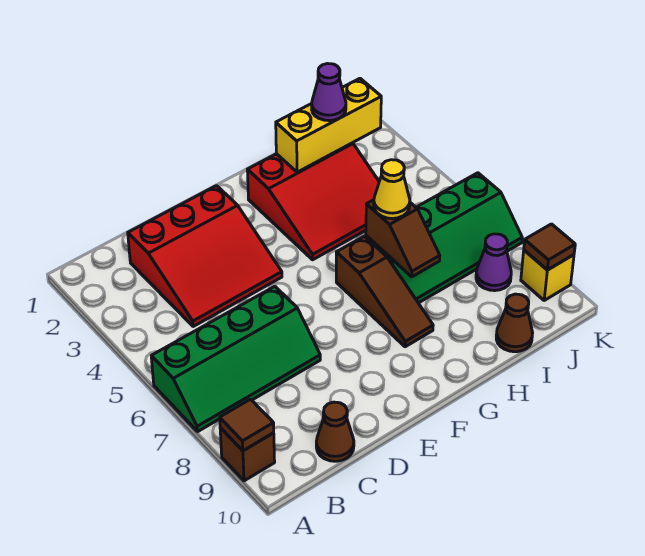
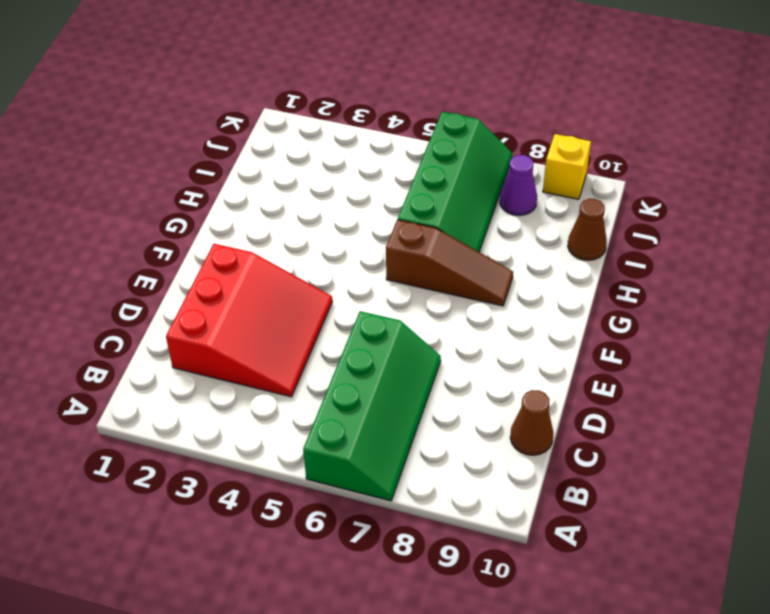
none -> brown 1x1 brick [220,428,275,481]
none -> red 3x3 slope [247,143,379,260]
none -> brown 1x1 tile [220,399,274,451]

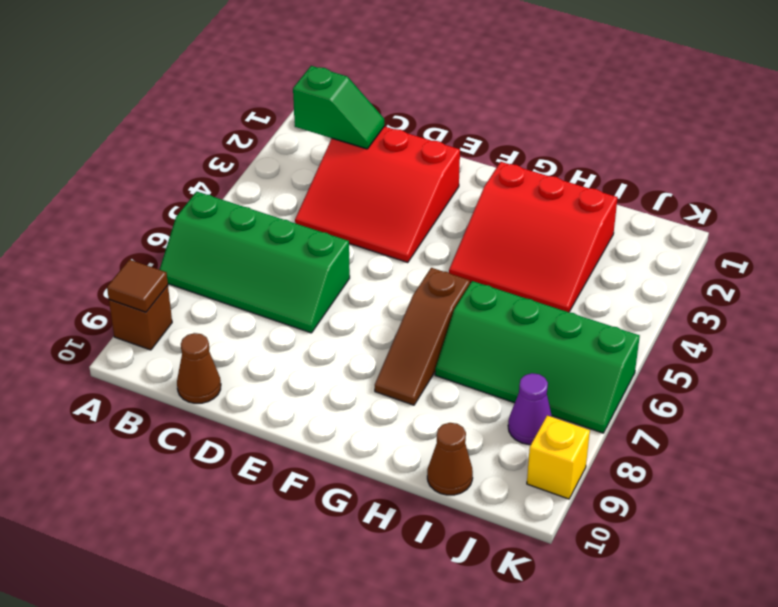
green 1x2 slope [293,66,384,149] -> none
none -> yellow 1x3 brick [276,78,381,172]
none -> brown 1x2 slope [366,200,440,277]
none -> brown 1x1 tile [524,224,575,270]

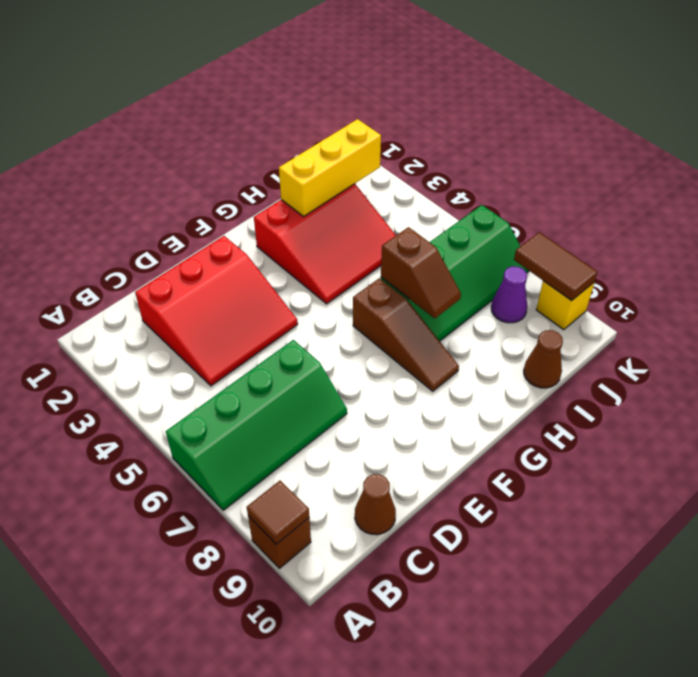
brown 1x2 tile [514,232,597,301] -> brown 1x1 tile [524,224,575,270]
none -> yellow 1x1 cone [374,160,410,219]
none -> purple 1x1 cone [312,64,346,121]

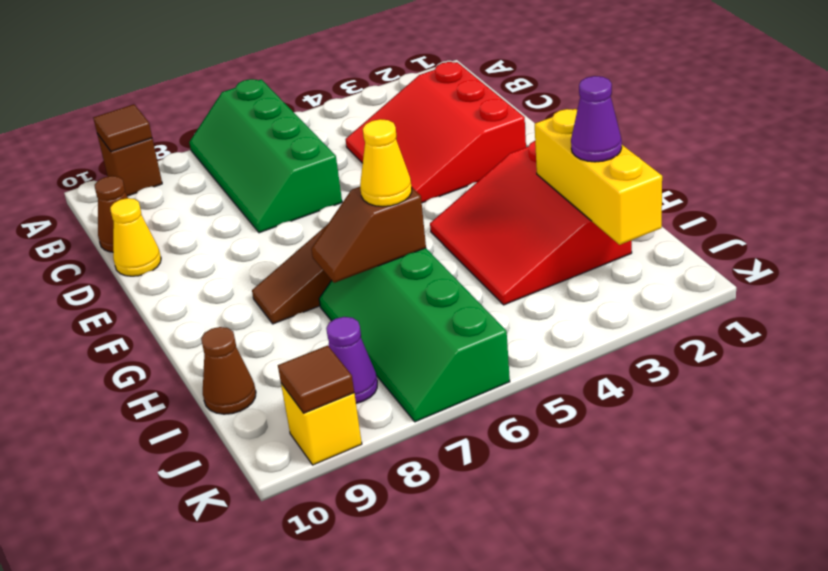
yellow 1x1 cone [110,198,161,276] -> none

